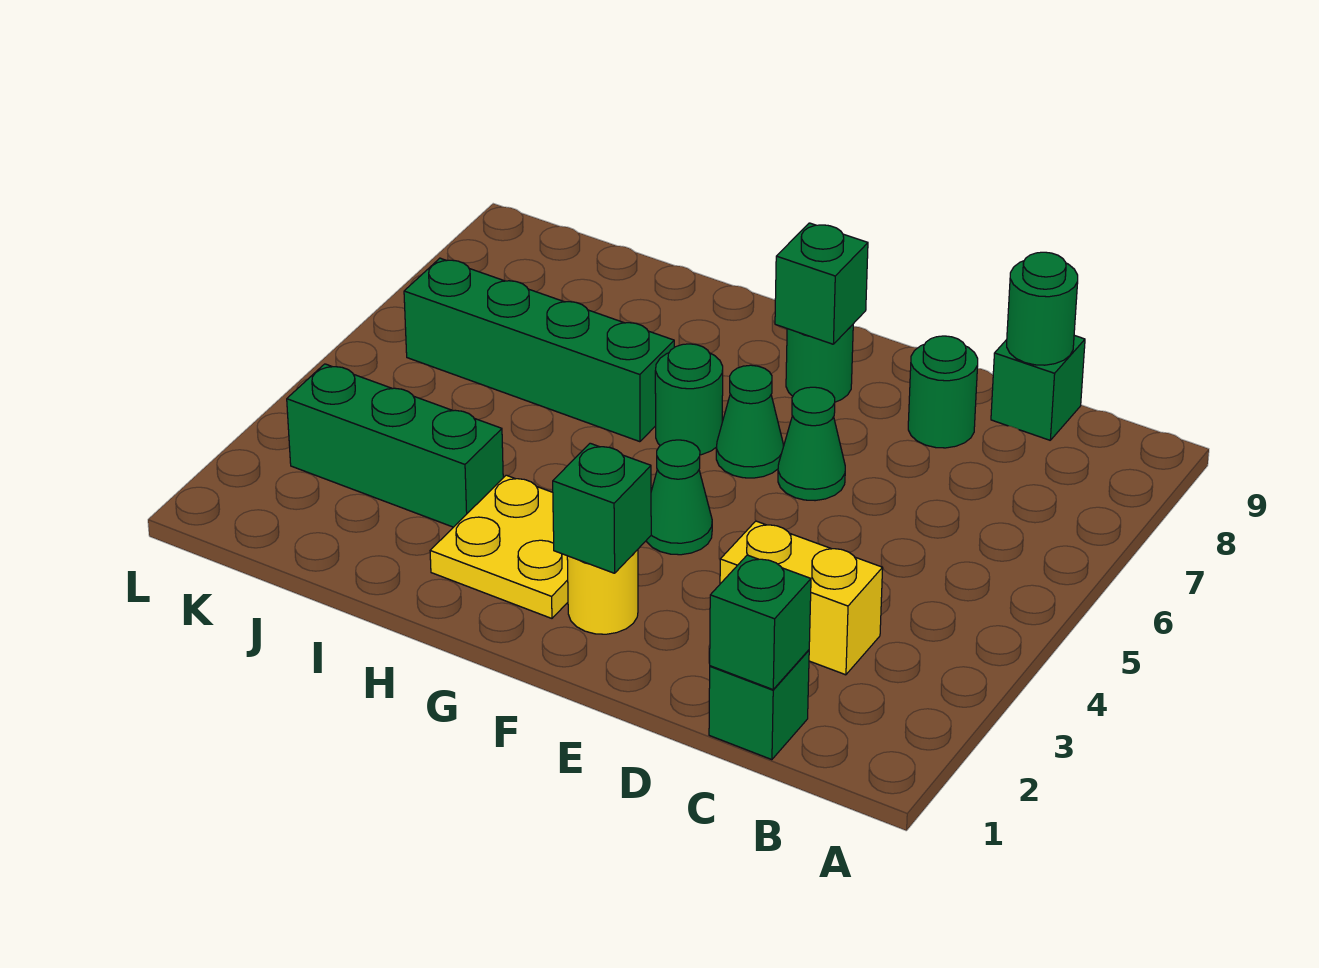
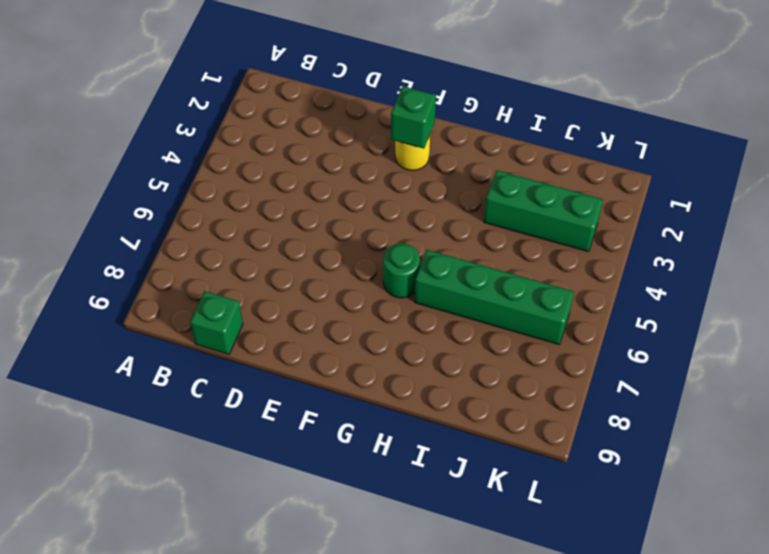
none -> green 1x1 brick [709,650,809,760]
none -> yellow 1x2 brick [720,521,883,675]
none -> green 1x1 round brick [908,336,978,448]

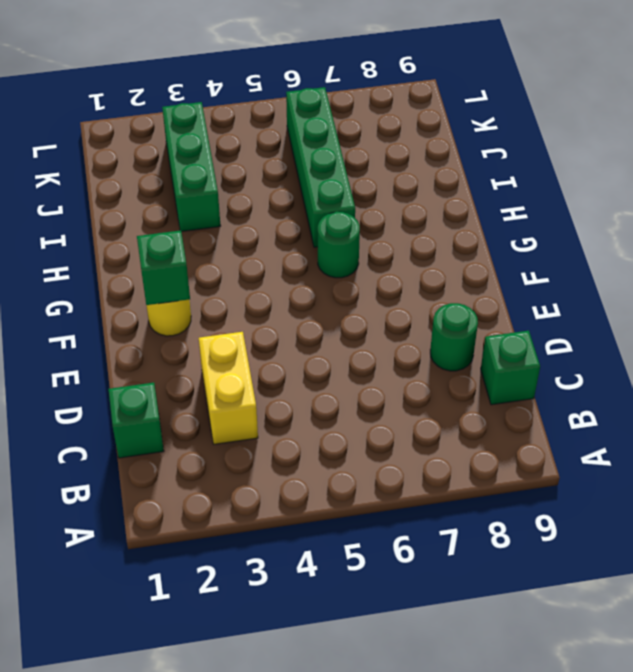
none -> green 1x1 cone [778,387,845,501]
none -> green 1x1 cone [646,440,712,555]
none -> green 1x1 cone [716,365,783,478]

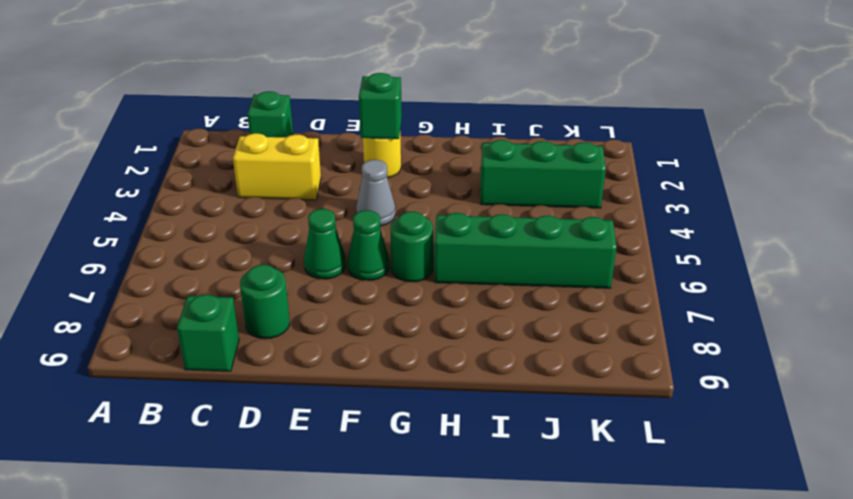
grey 1x1 cone [356,160,396,226] -> green 1x1 cone [646,440,712,555]
none -> green 1x1 round brick [786,325,853,402]
none -> yellow 2x2 plate [430,475,568,618]
none -> green 1x1 brick [710,555,811,689]

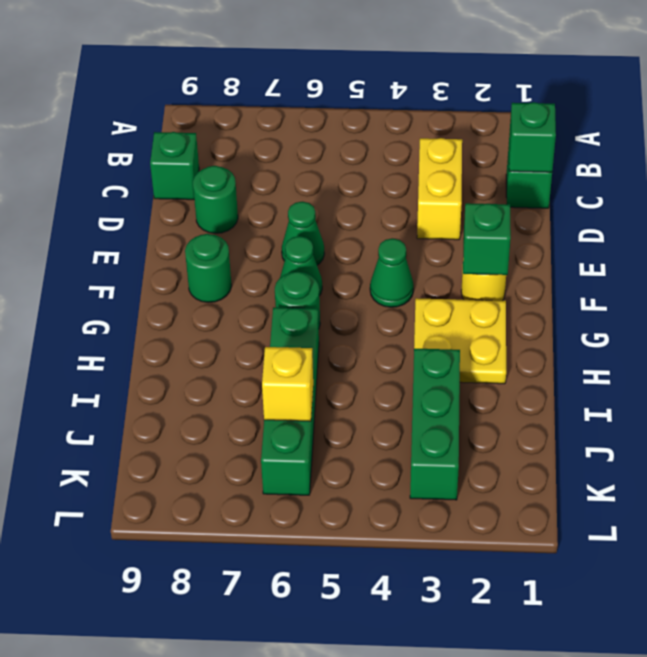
yellow 1x1 brick [262,347,313,421] -> none
none -> green 1x1 round brick [1007,252,1078,365]
none -> green 1x1 brick [775,223,868,344]

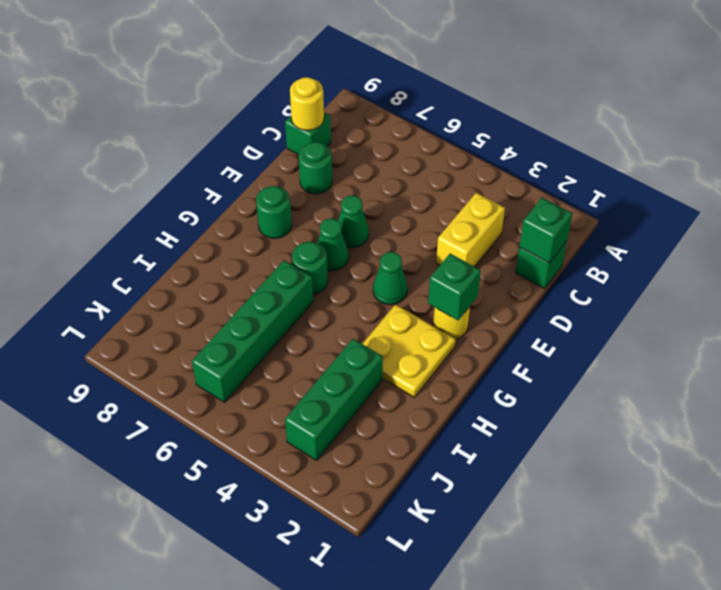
yellow 1x1 round brick [290,77,324,130] -> green 1x1 round brick [1007,252,1078,365]
none -> green 1x1 brick [775,223,868,344]

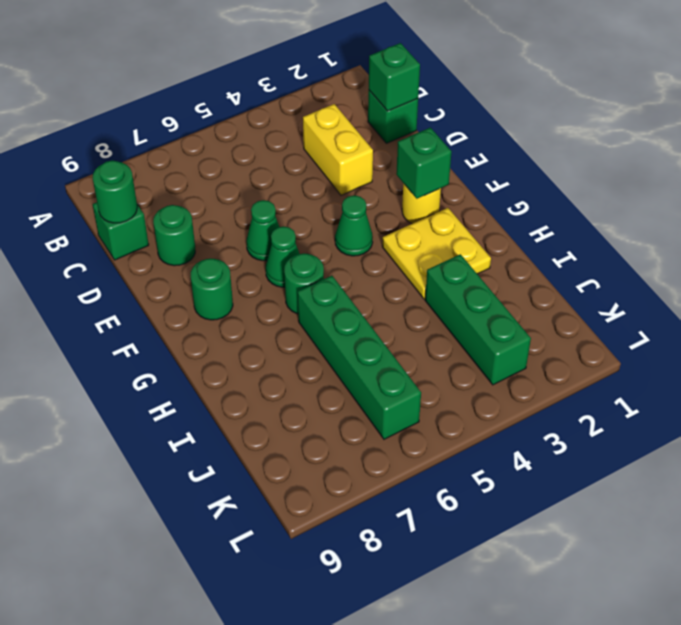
none -> green 1x1 brick [775,223,868,344]

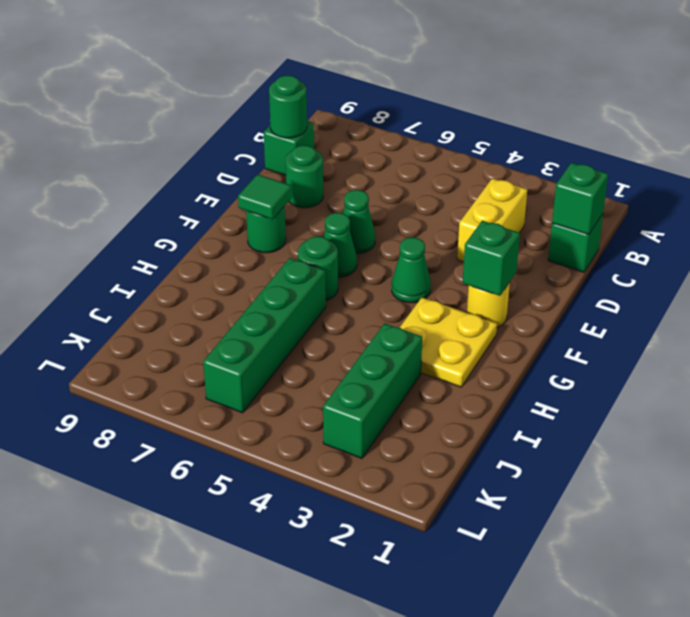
green 1x1 tile [238,174,292,219] -> green 1x1 brick [775,223,868,344]

